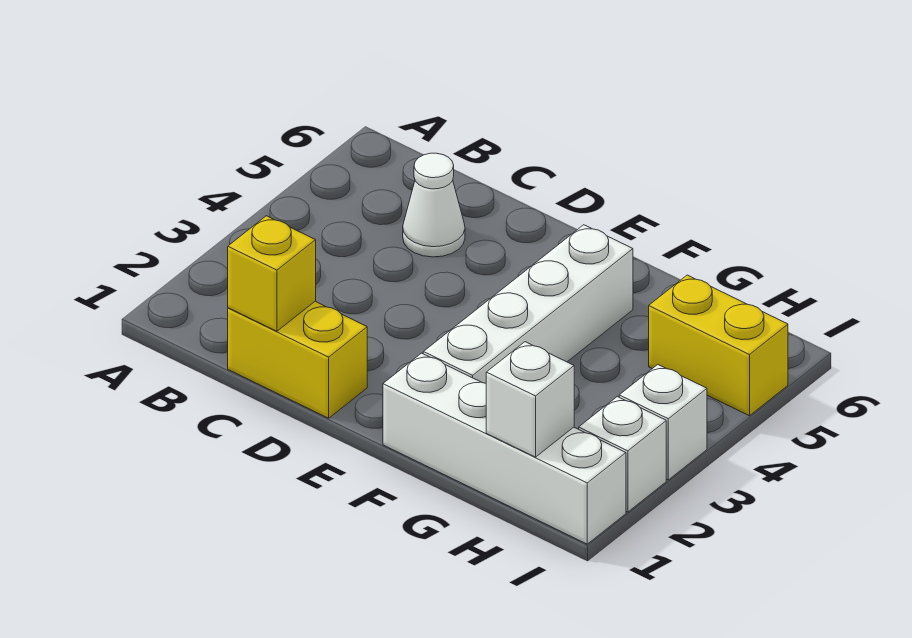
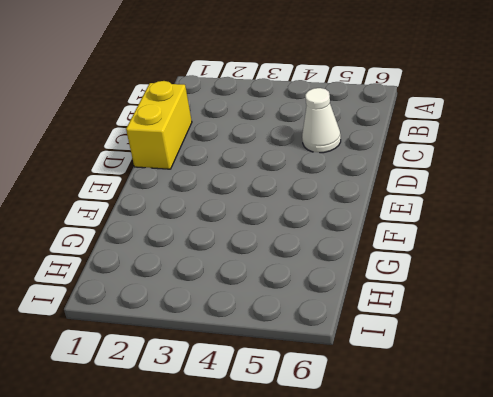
none -> white 1x4 brick [383,353,626,544]
none -> white 1x4 brick [423,225,633,383]

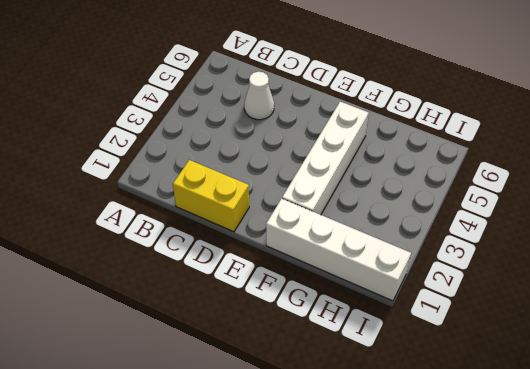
none -> yellow 1x2 brick [649,275,788,416]
none -> white 1x1 brick [579,397,666,512]

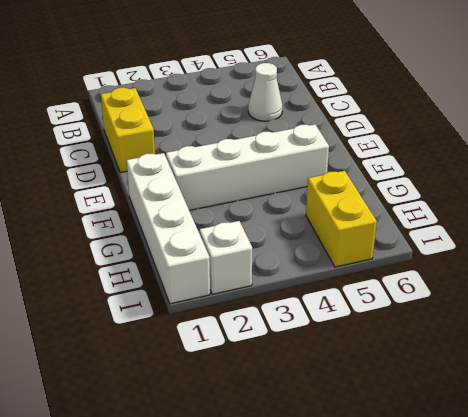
none -> white 1x1 brick [619,365,707,480]
none -> yellow 1x1 brick [228,216,316,331]

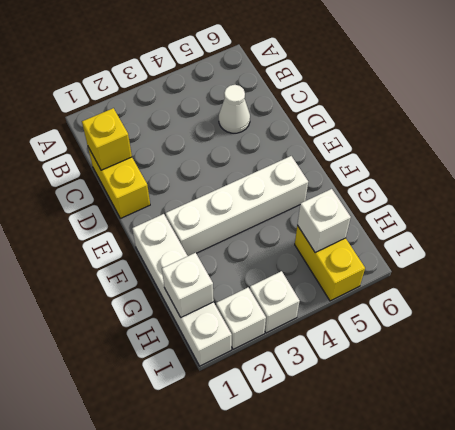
white 1x1 brick [297,189,351,252] -> none

